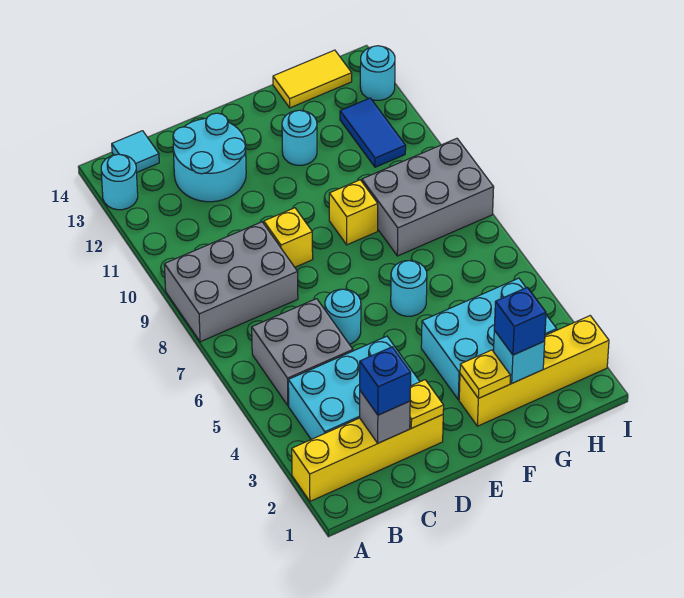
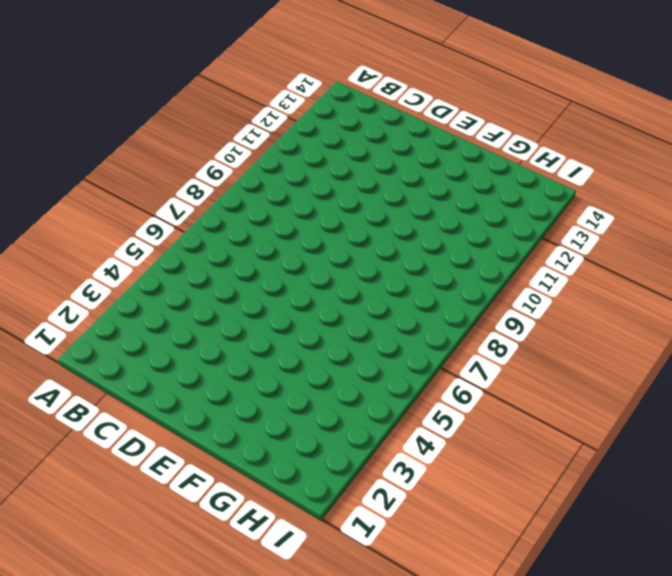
none -> yellow 1x4 brick [292,415,443,501]
none -> grey 2x3 brick [164,222,298,342]
none -> cyan 1x1 round brick [101,154,138,210]

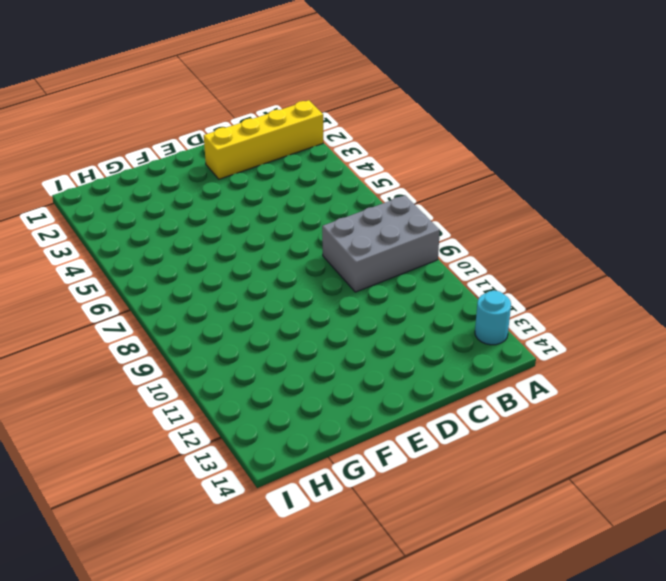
none -> cyan 2x3 brick [288,336,420,439]
none -> grey 2x2 brick [252,299,353,406]
none -> cyan 1x1 tile [112,131,159,172]

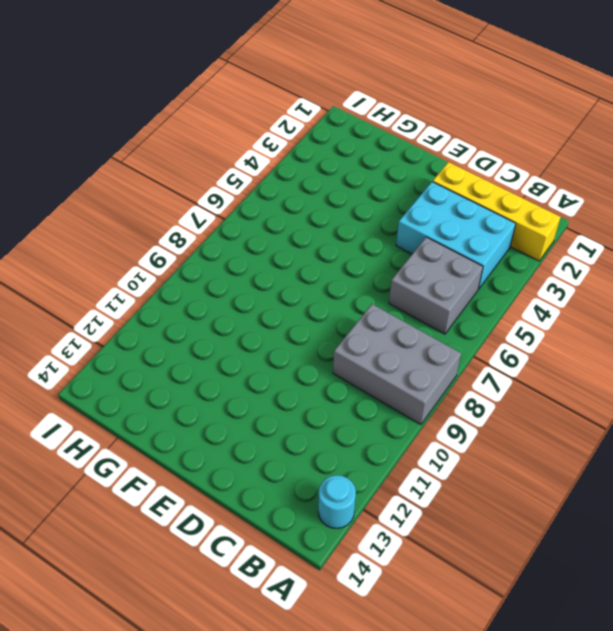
none -> cyan 1x1 tile [112,131,159,172]
none -> cyan 2x2 round brick [173,113,246,202]
none -> cyan 1x1 round brick [325,289,361,344]

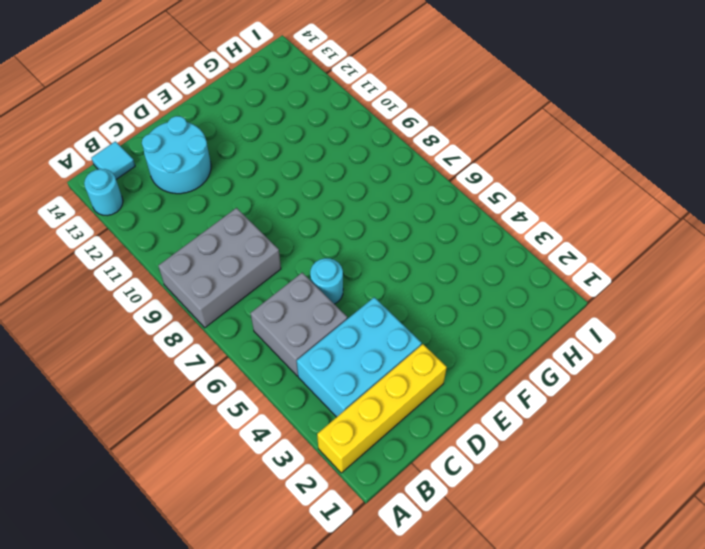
none -> yellow 1x1 brick [264,208,313,267]
none -> yellow 1x4 brick [459,316,609,426]
none -> cyan 2x3 brick [421,278,557,400]

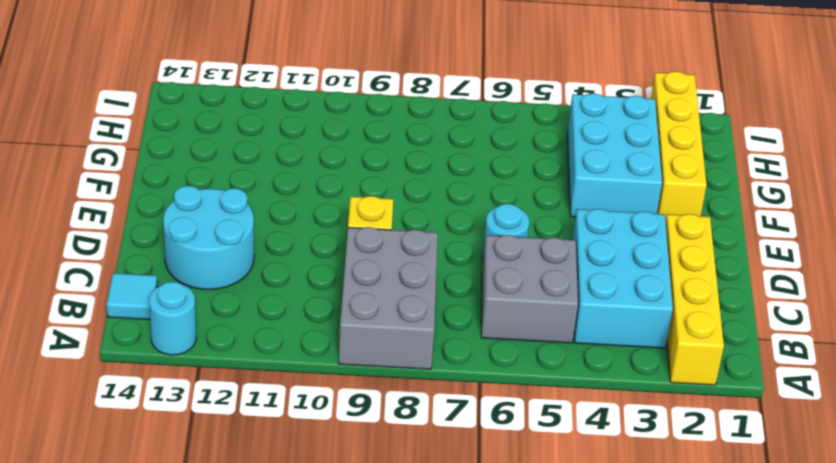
none -> cyan 1x1 round brick [391,261,427,316]
none -> yellow 1x1 brick [329,180,378,245]
none -> cyan 1x1 round brick [282,110,317,165]

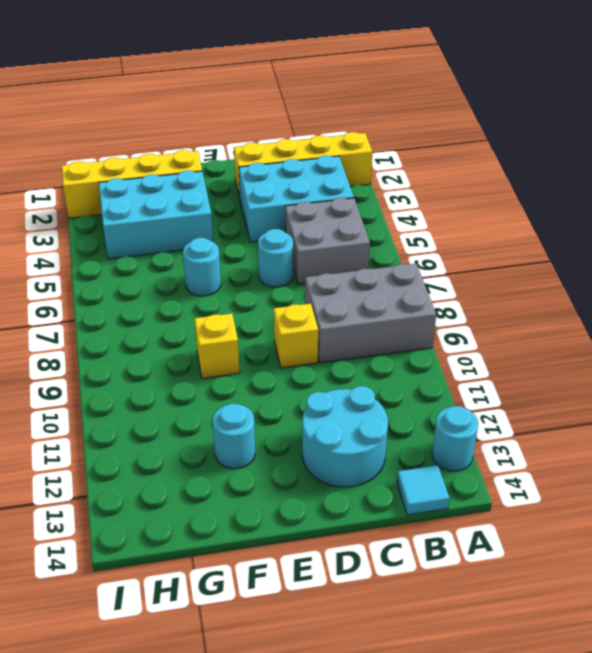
none -> grey 2x3 brick [362,138,494,256]
none -> yellow 1x2 tile [273,50,352,108]
none -> blue 1x2 tile [340,98,406,167]

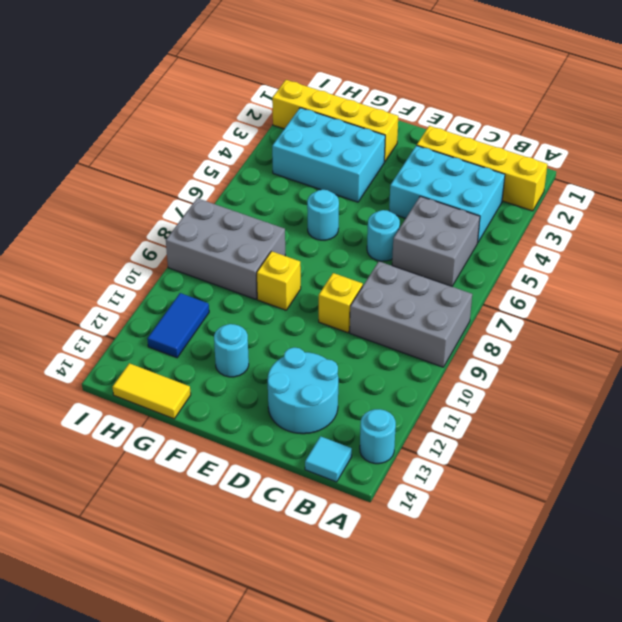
none -> cyan 1x1 round brick [360,46,395,100]
none -> grey 1x1 brick [360,391,410,443]
none -> yellow 1x1 plate [410,380,444,428]

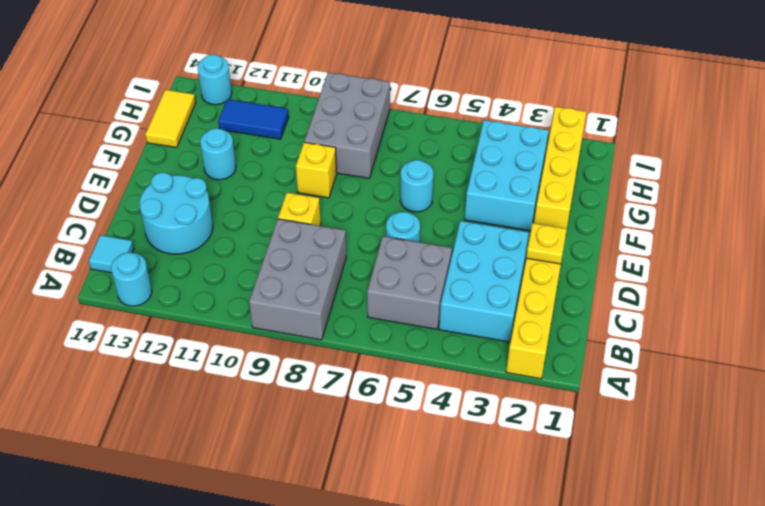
none -> grey 1x1 brick [360,391,410,443]
none -> yellow 1x1 plate [460,350,510,398]
none -> cyan 1x1 brick [494,330,545,383]

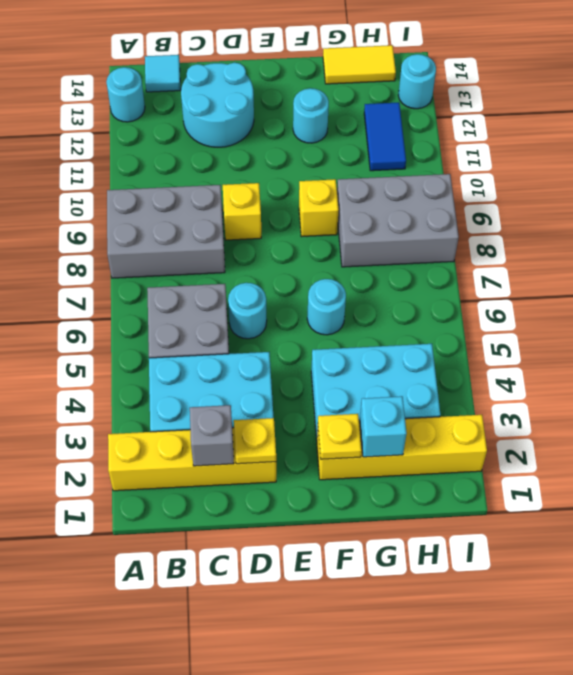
none -> blue 1x1 brick [360,347,411,415]
none -> blue 1x1 brick [494,288,546,355]

